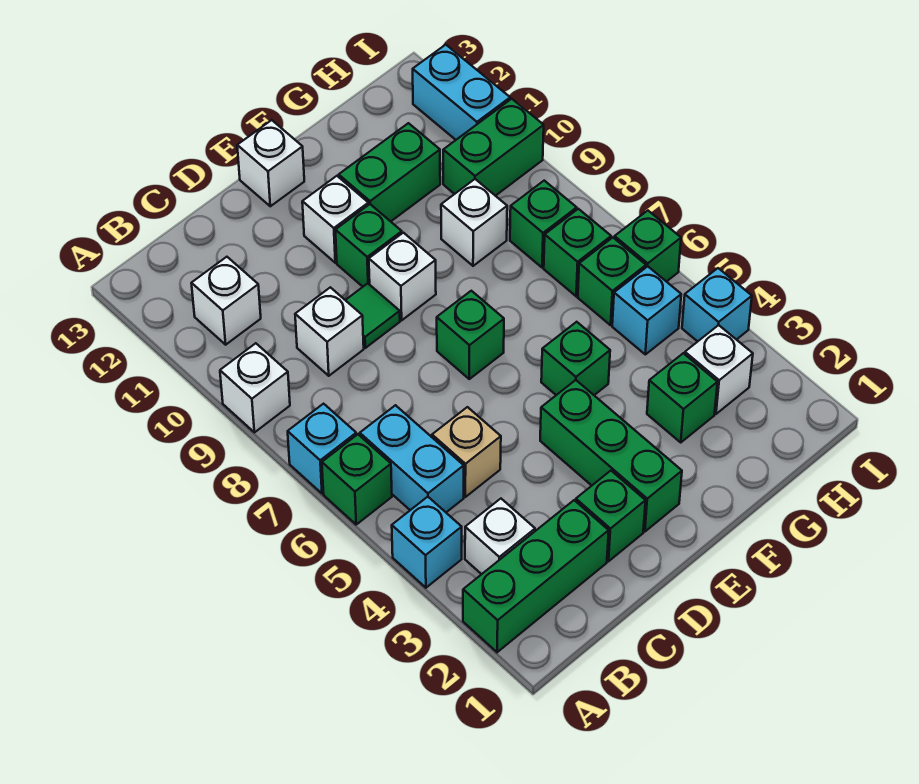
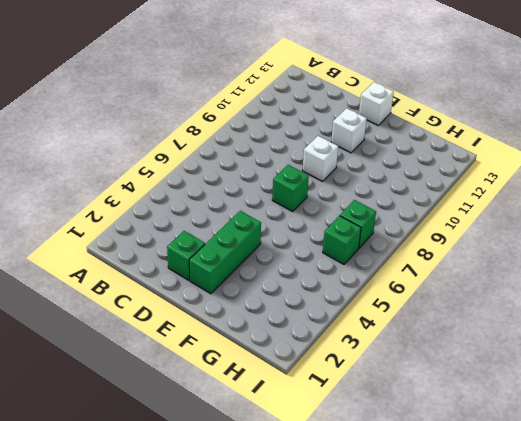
none -> green 1x3 brick [463,500,609,652]
none -> cyan 1x1 brick [392,497,462,588]
none -> green 1x1 brick [322,434,392,524]
none -> cyan 1x1 brick [288,404,356,493]

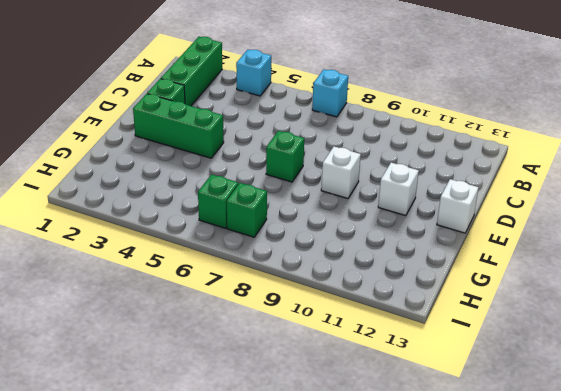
none -> green 1x1 brick [322,434,392,524]
none -> white 1x1 brick [220,343,290,432]
none -> white 1x1 brick [465,499,535,574]
none -> cyan 1x2 brick [360,405,464,512]

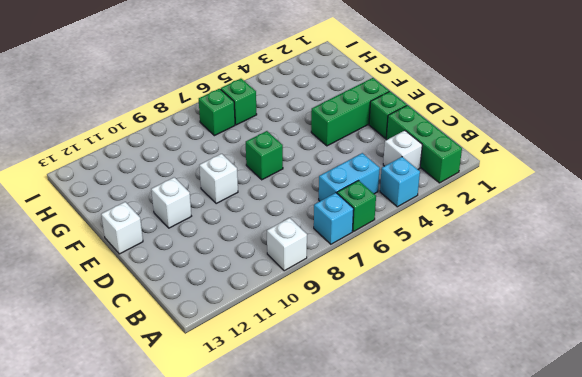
none -> white 1x1 brick [191,257,261,345]
none -> tan 1x1 brick [432,407,501,497]
none -> white 1x1 brick [295,287,364,376]
none -> green 1x1 tile [346,283,400,348]

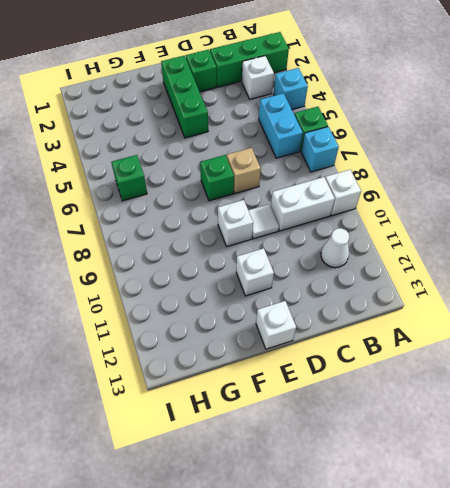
white 1x2 brick [271,177,335,231] -> white 1x1 brick [295,287,364,376]
white 1x1 cone [321,228,349,268] -> white 1x1 brick [191,257,261,345]
tan 1x1 brick [227,148,261,193] -> tan 1x1 brick moved to [432,407,501,497]
white 1x1 tile [248,204,279,239] -> green 1x1 tile [346,283,400,348]
none -> green 1x1 brick [335,204,402,287]
none -> green 1x1 brick [541,322,610,395]
none -> green 1x2 brick [339,123,440,221]
none -> green 1x1 brick [647,353,717,442]

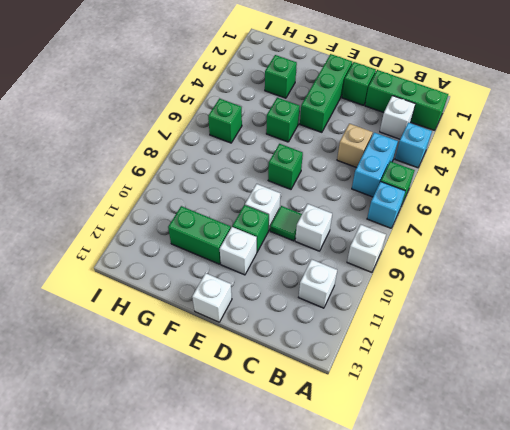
none -> white 1x1 brick [441,179,507,266]
none -> white 1x1 brick [685,325,753,414]
none -> cyan 1x1 brick [612,266,681,354]
none -> green 1x1 brick [544,209,611,296]

